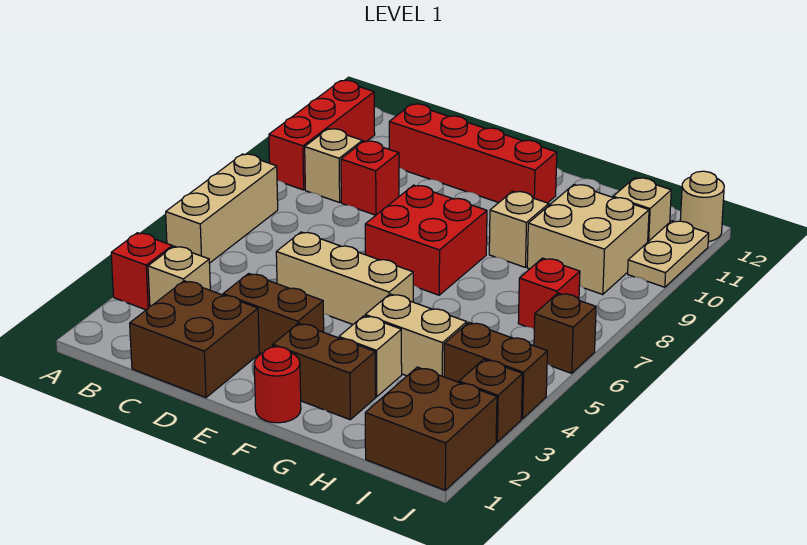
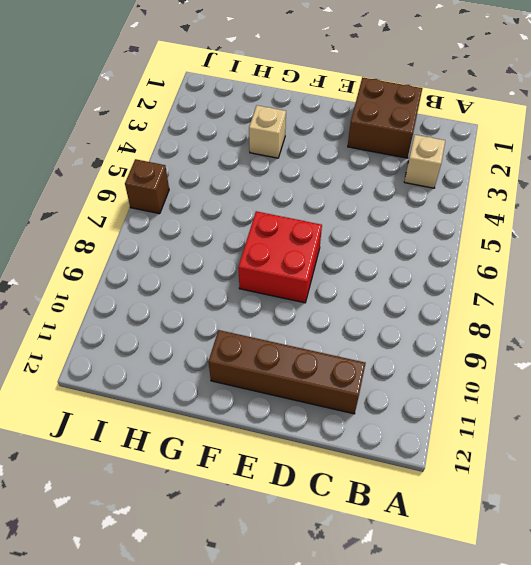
brown 1x4 brick [208,330,366,414] -> red 1x4 brick [389,104,557,203]
none -> red 1x1 brick [111,233,172,310]
none -> tan 1x3 brick [166,154,278,263]
none -> red 1x3 brick [269,80,375,190]

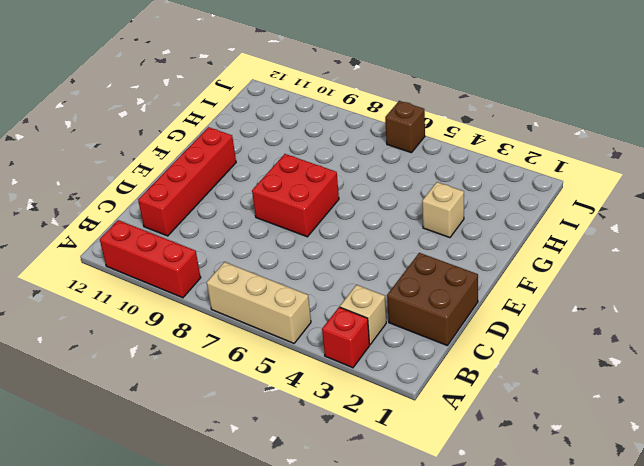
none -> tan 1x1 brick [305,129,362,203]
none -> red 1x1 brick [341,141,399,215]
none -> brown 1x2 brick [223,274,324,354]

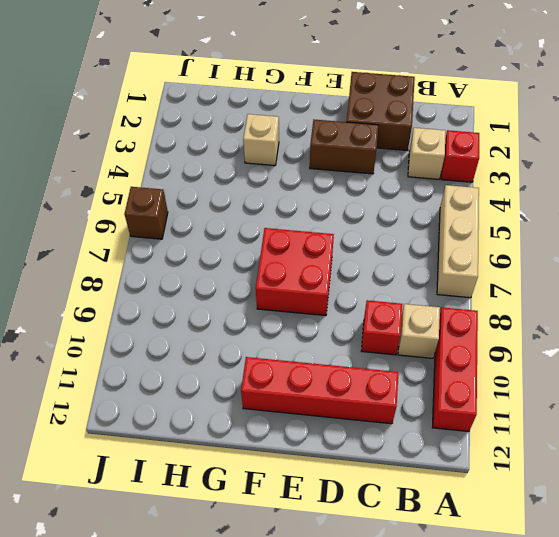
none -> tan 1x3 brick [276,232,413,324]
none -> red 1x1 round brick [254,347,301,423]
none -> brown 1x2 brick [273,323,376,420]

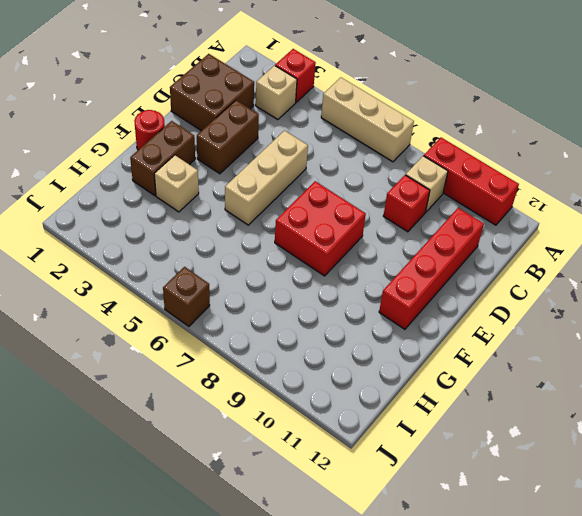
none -> tan 1x2 brick [365,294,467,377]
none -> tan 1x1 brick [489,191,549,267]
none -> tan 2x2 brick [527,185,649,295]

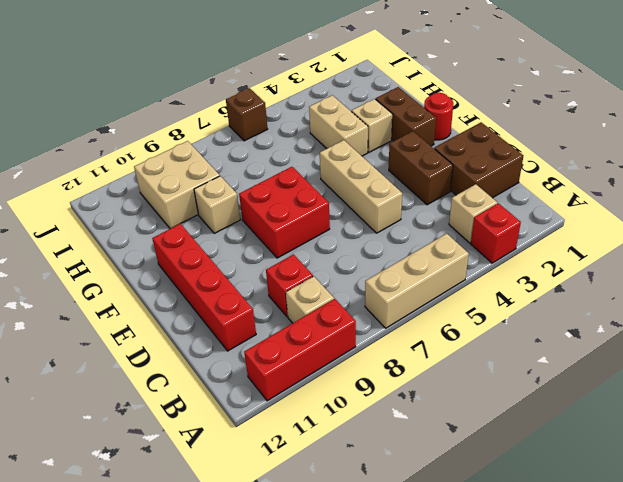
none -> brown 2x2 brick [365,367,497,490]
none -> brown 1x2 brick [444,322,547,419]
none -> red 1x1 brick [518,258,580,329]

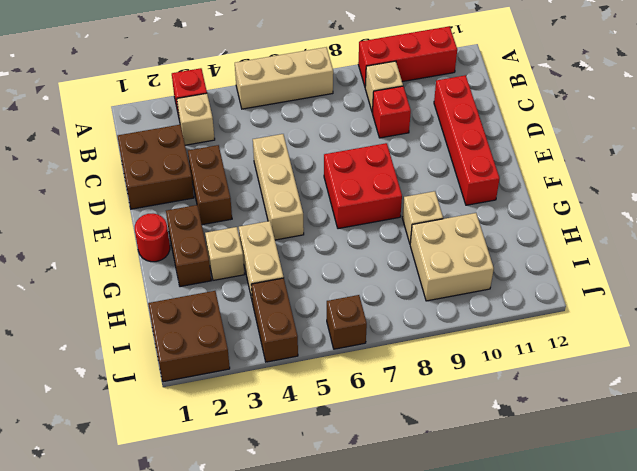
none -> red 1x1 brick [518,258,580,329]
none -> tan 1x1 brick [613,178,671,242]
none -> brown 1x1 brick [459,359,522,442]

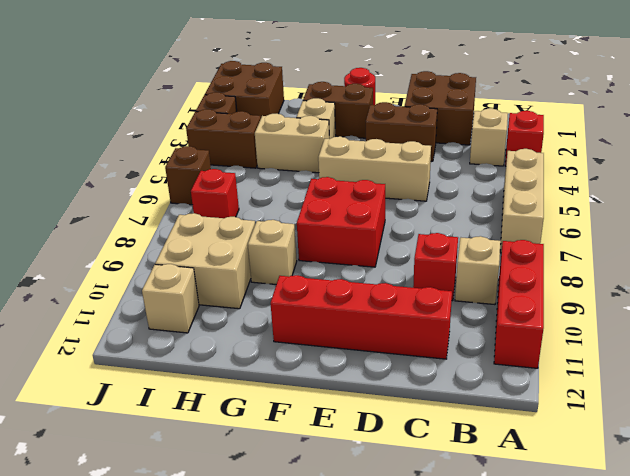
none -> tan 1x2 plate [628,221,709,287]
none -> tan 1x1 round brick [680,171,724,242]

